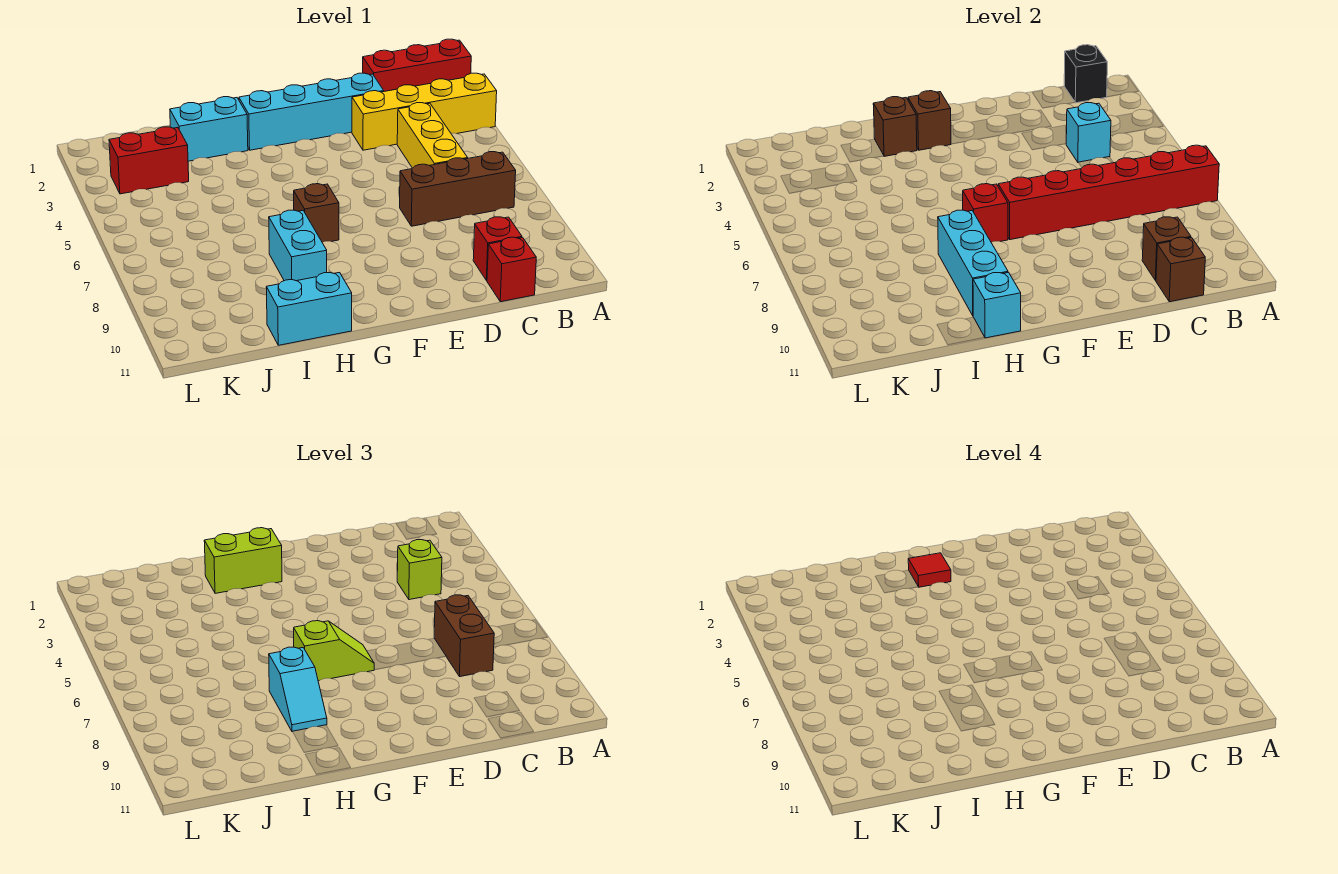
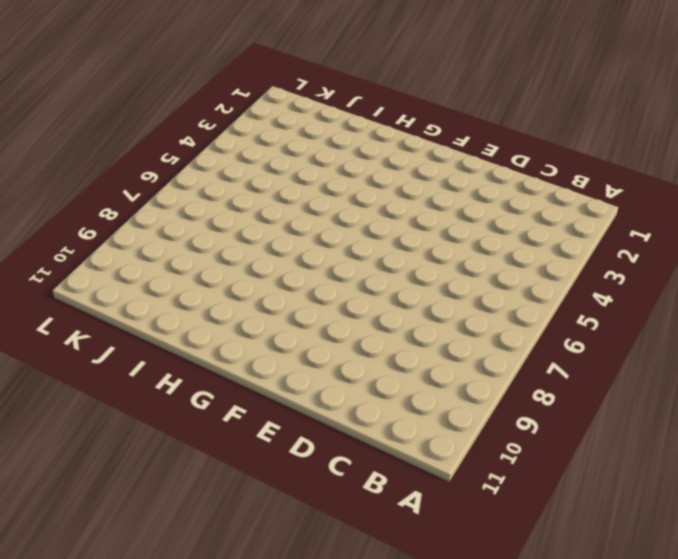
none -> red 1x3 brick [363,39,471,91]
none -> yellow 1x4 brick [352,73,497,150]
none -> brown 1x3 brick [400,152,516,226]

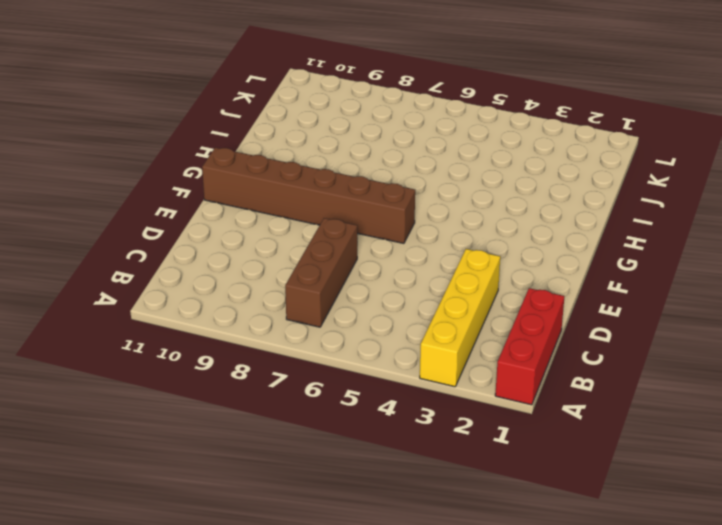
brown 1x6 brick [202,148,415,243] -> none
none -> yellow 1x3 brick [397,103,468,168]
none -> red 1x1 brick [473,217,522,281]
none -> red 1x1 brick [487,237,536,302]

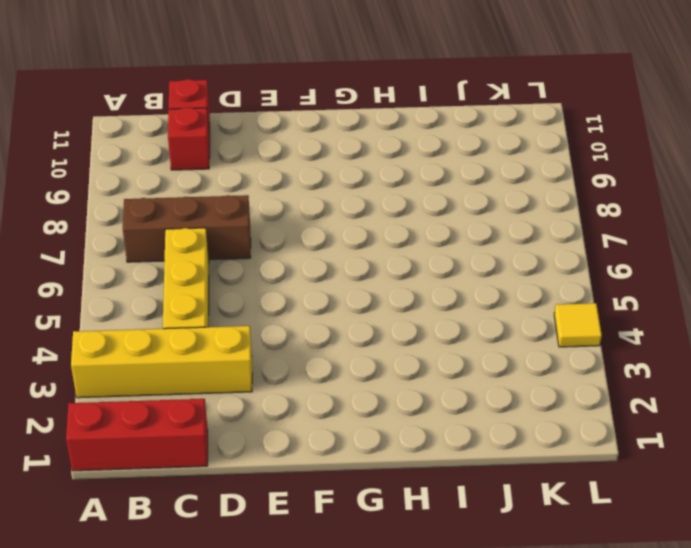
yellow 1x1 tile [554,303,602,347] -> none
none -> cyan 1x4 brick [239,73,384,150]
none -> brown 1x1 brick [294,184,339,242]
none -> cyan 1x2 brick [170,97,248,161]

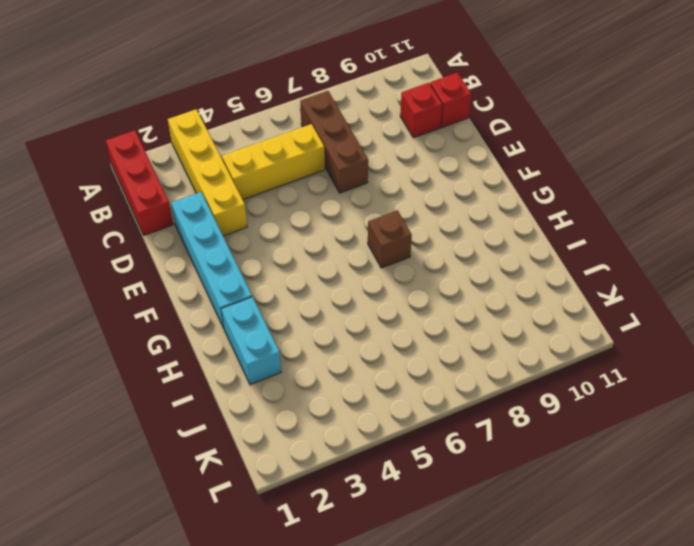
none -> cyan 1x2 brick [269,210,327,281]
none -> cyan 1x2 brick [266,273,352,345]
none -> red 1x2 brick [109,127,189,194]

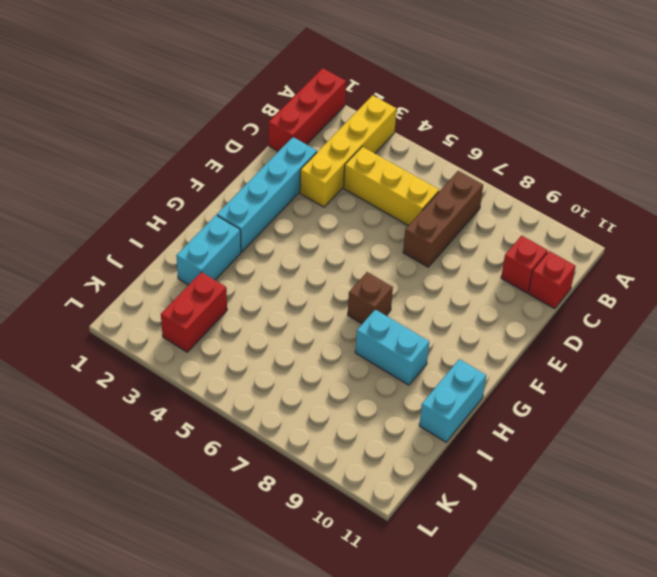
none -> red 1x6 brick [998,145,1219,240]
none -> black 1x1 brick [1064,45,1107,103]
none -> cyan 1x1 brick [1066,103,1111,162]

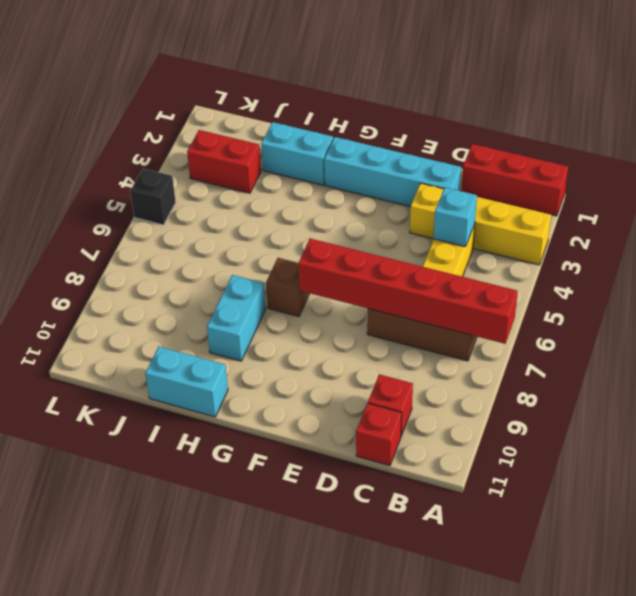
black 1x1 brick [130,169,176,225] -> black 1x1 brick moved to [1064,45,1107,103]
none -> brown 1x1 brick [1142,217,1191,281]
none -> brown 1x1 brick [1156,237,1205,302]
none -> brown 1x1 brick [908,91,951,150]

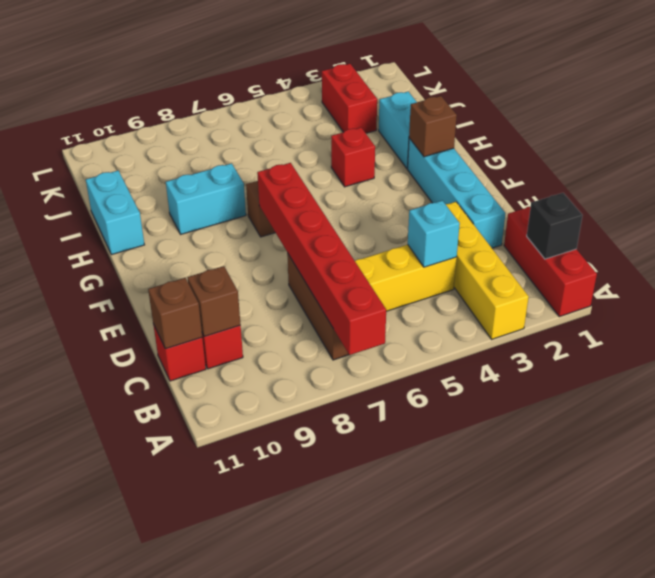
red 1x1 brick [331,128,375,187] -> red 1x1 brick moved to [963,184,1008,242]
none -> brown 1x1 brick [873,97,917,156]
none -> cyan 1x3 brick [938,210,1008,315]
none -> cyan 1x1 brick [973,273,1021,338]

